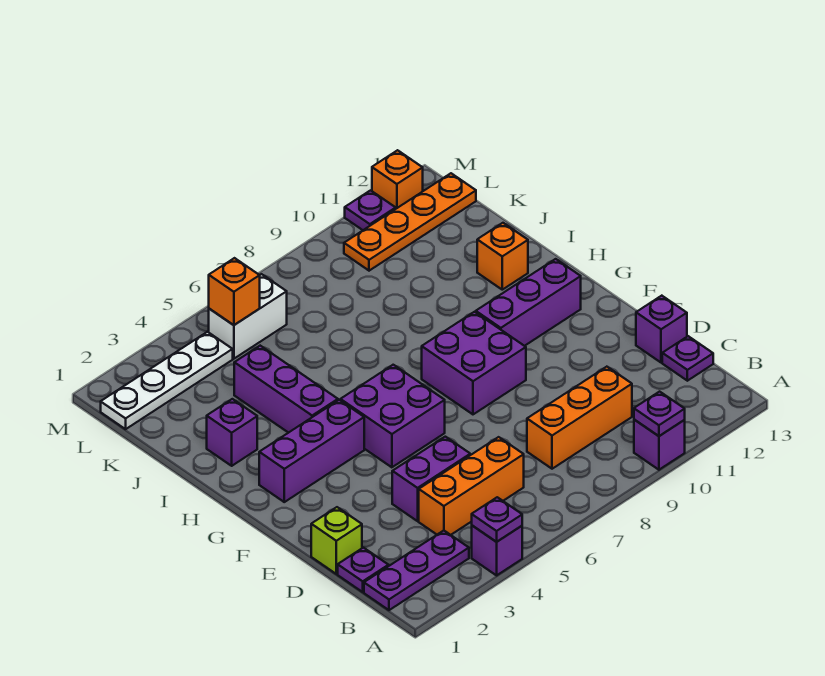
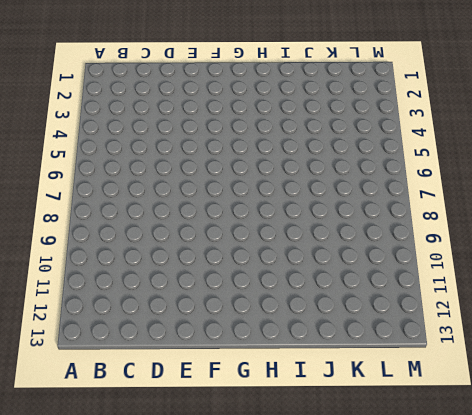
none -> purple 1x1 brick [472,526,522,575]
none -> purple 1x1 brick [634,420,685,470]
none -> purple 1x3 plate [364,531,469,610]

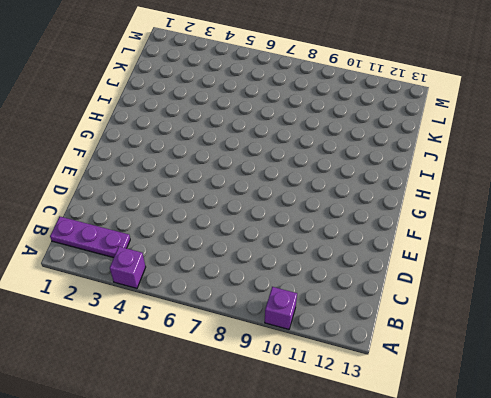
none -> purple 1x1 plate [338,548,388,592]
none -> orange 1x3 brick [419,437,524,535]
none -> orange 1x3 brick [527,367,632,469]

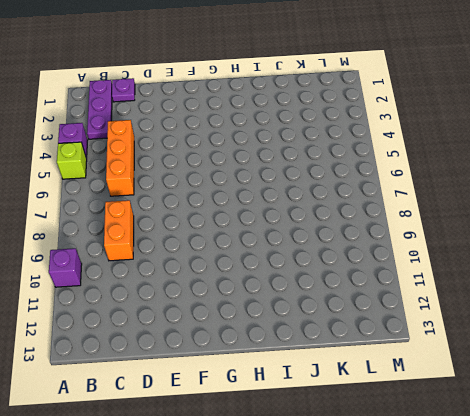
lime 1x1 brick [57,142,87,179] -> lime 1x1 brick moved to [311,507,362,574]
orange 1x2 brick [104,200,134,261] -> orange 1x3 brick [527,367,632,469]
none -> purple 1x1 plate [662,336,713,381]
none -> purple 1x2 brick [392,437,470,521]
none -> purple 1x1 brick [636,296,687,363]

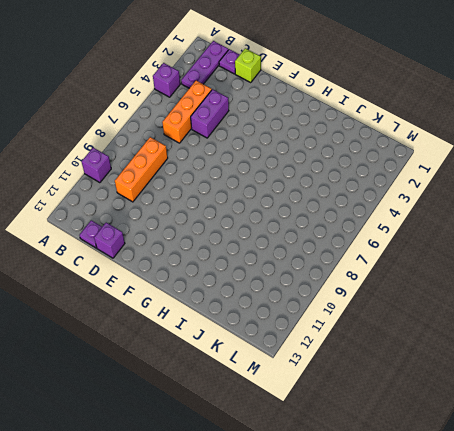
none -> purple 2x2 brick [340,365,445,467]
none -> purple 2x2 brick [422,312,526,414]
none -> purple 1x3 brick [259,400,364,502]

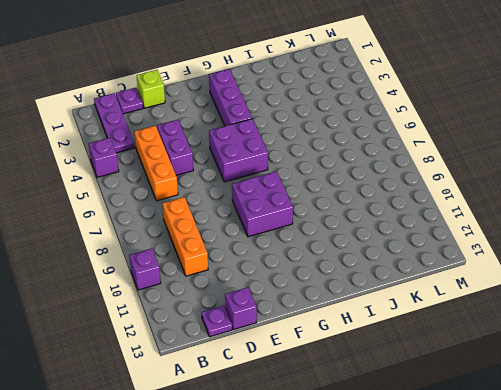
none -> purple 1x3 brick [476,259,581,346]
none -> purple 1x3 brick [234,346,338,433]
none -> purple 1x1 brick [207,399,257,466]

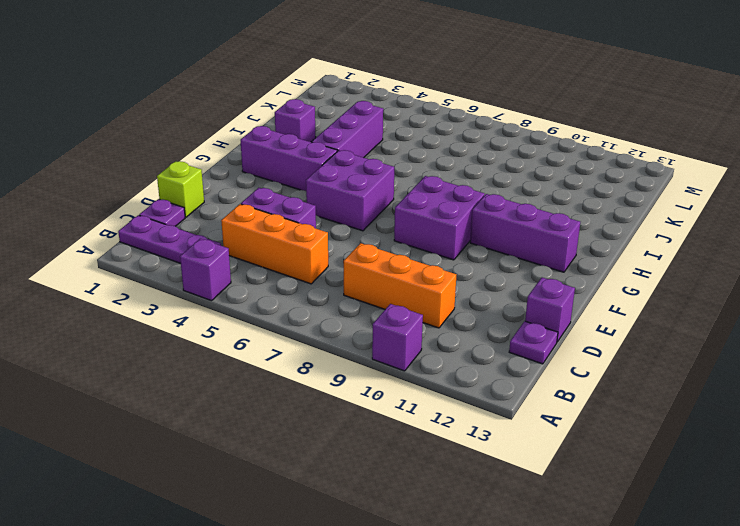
none -> orange 1x1 brick [477,223,528,290]
none -> white 1x4 plate [101,332,233,429]
none -> white 1x2 brick [209,274,287,359]

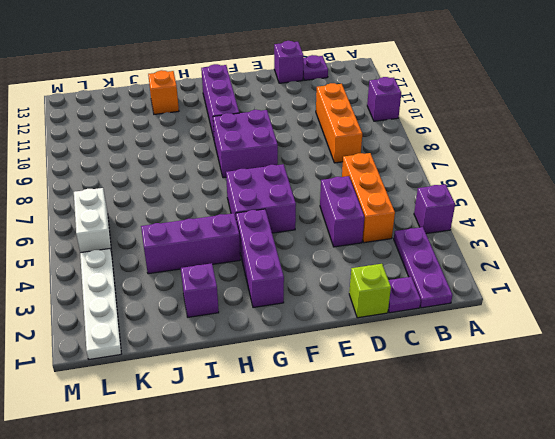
none -> orange 1x4 plate [344,173,476,271]
none -> purple 1x1 plate [345,190,396,230]
none -> orange 1x1 brick [372,150,423,209]

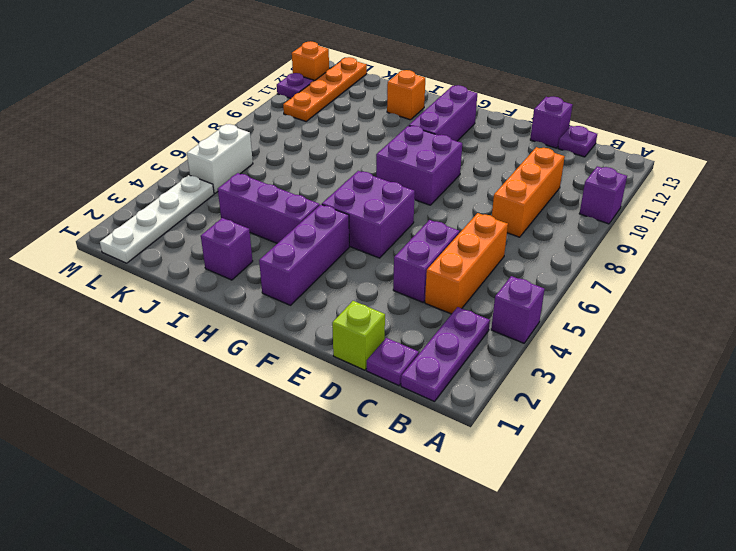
none -> purple 1x1 plate [472,497,522,542]
none -> purple 1x1 plate [634,392,685,436]
none -> orange 1x1 brick [209,258,260,325]

